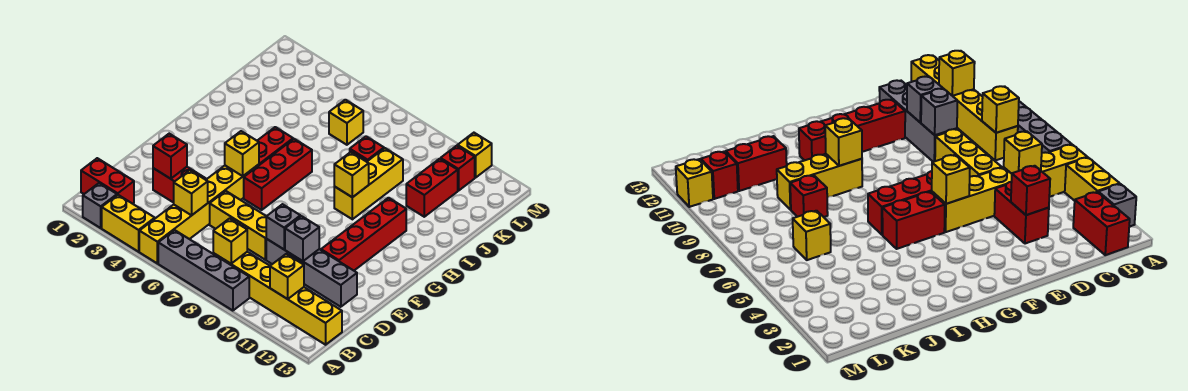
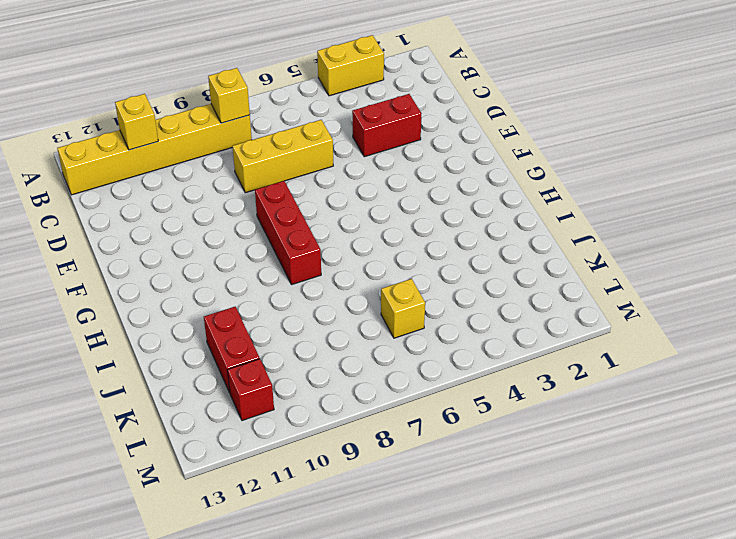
red 1x3 brick [255,181,321,285] -> red 1x3 brick moved to [244,139,312,210]
none -> grey 1x1 brick [83,183,117,228]
none -> yellow 1x6 brick [139,164,259,263]
none -> grey 1x4 brick [158,230,249,311]

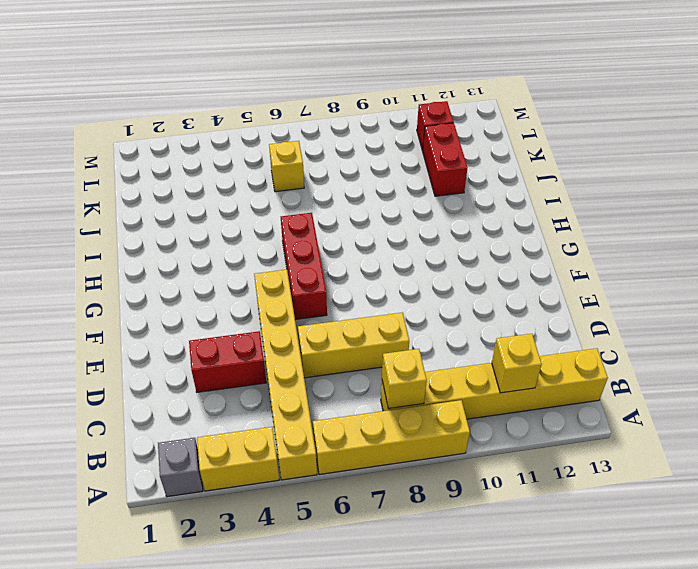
yellow 1x4 brick [313,400,470,474] -> grey 1x4 brick [158,230,249,311]
none -> red 1x2 brick [81,158,134,204]
none -> grey 1x4 brick [266,239,357,307]
none -> red 1x4 brick [321,198,406,271]

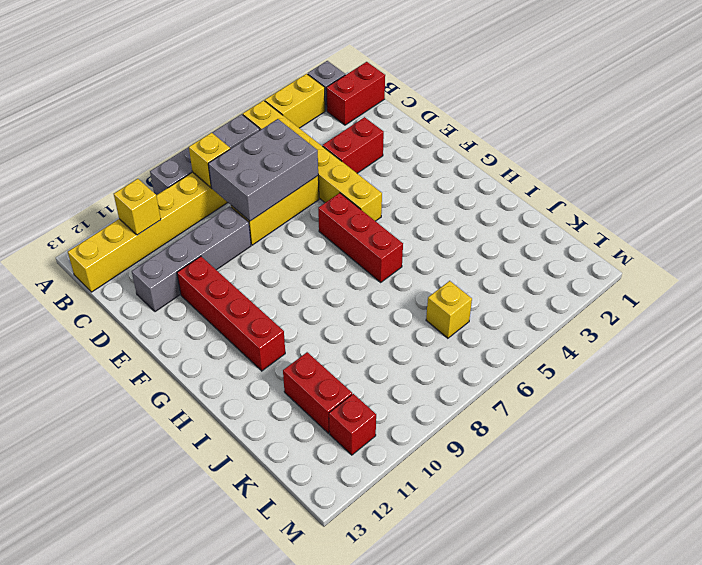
grey 2x3 brick [208,119,318,221] -> none
none -> red 1x2 brick [257,127,293,165]
none -> yellow 1x3 brick [334,148,403,219]
none -> red 1x1 brick [350,136,384,162]

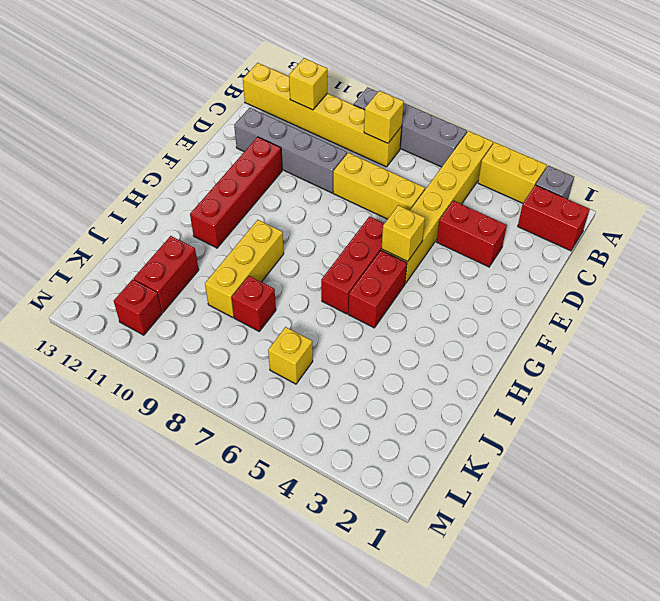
none -> yellow 1x1 brick [458,133,492,178]
none -> yellow 1x1 brick [174,170,208,215]
none -> red 1x1 brick [153,134,187,179]

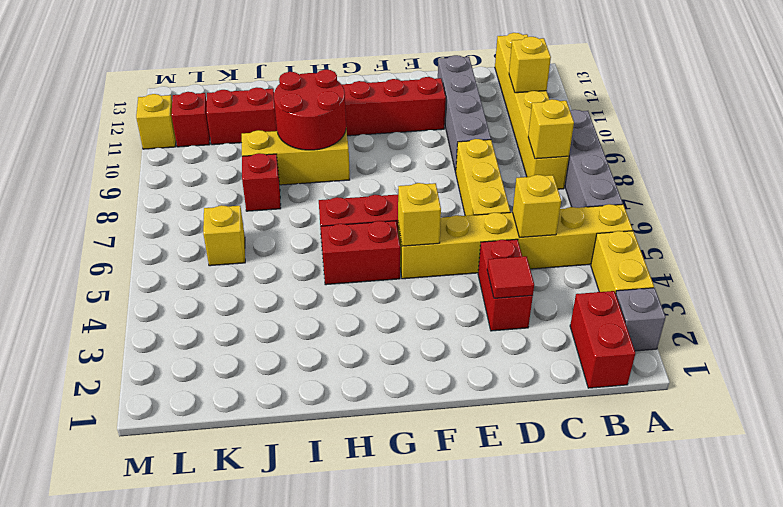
red 1x1 tile [487,256,534,298] -> red 1x1 brick [153,134,187,179]
red 2x2 round brick [274,70,346,150] -> yellow 1x1 brick [334,152,369,197]
none -> grey 1x1 brick [266,204,300,249]
none -> grey 1x1 brick [285,216,319,261]

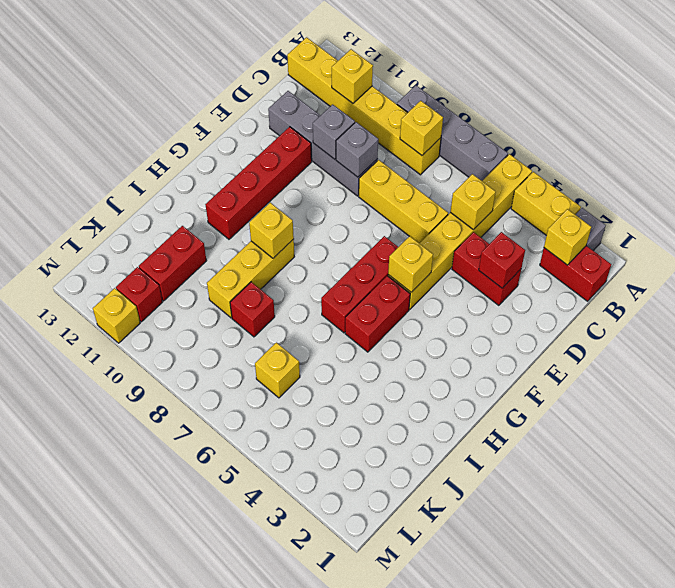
yellow 1x1 brick [544,209,591,265] -> none

